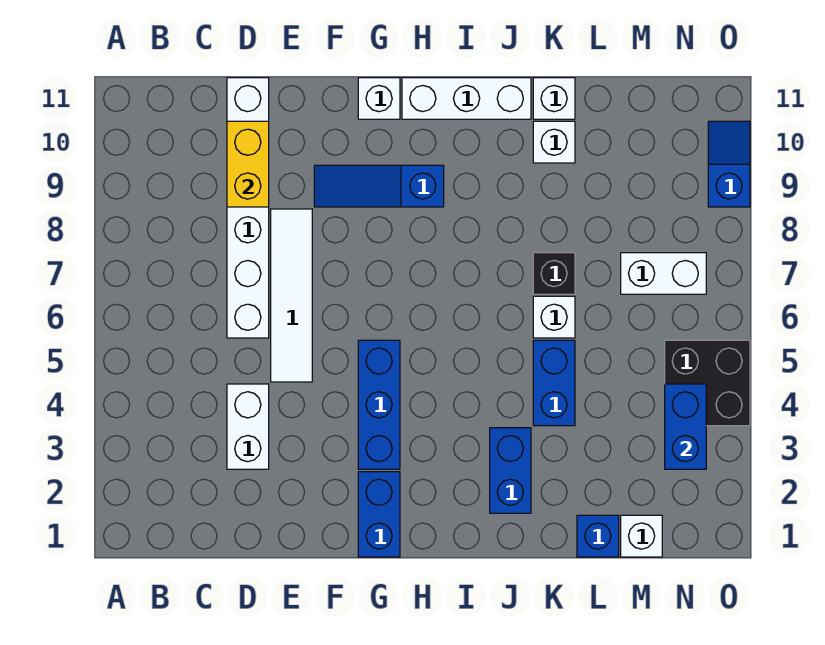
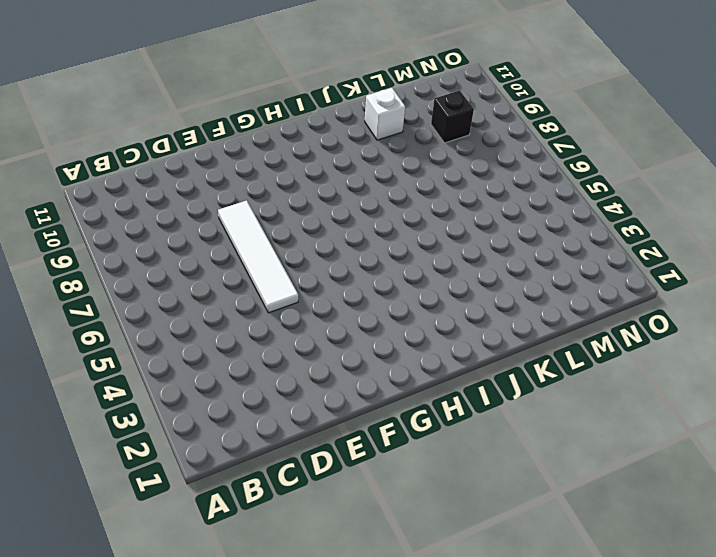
black 1x1 brick [431,91,474,143] -> black 1x1 brick moved to [533,253,575,294]
none -> white 1x2 brick [227,384,269,469]
none -> white 1x6 brick [227,78,269,338]
none -> blue 1x3 slope [314,165,444,207]

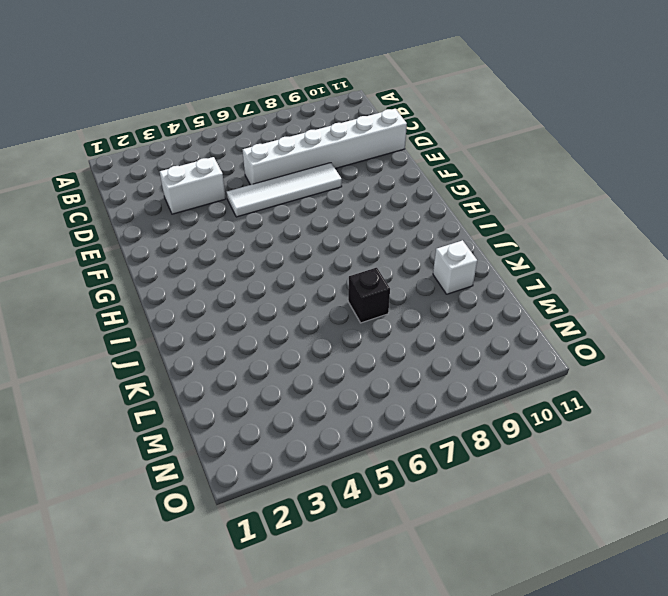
none -> blue 1x3 slope [314,165,444,207]
none -> blue 1x2 brick [358,472,400,557]
none -> blue 1x3 brick [358,340,400,469]

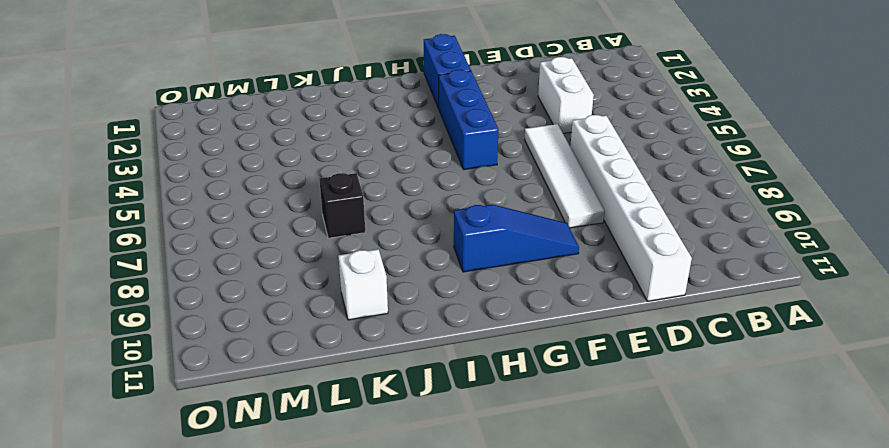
none -> white 1x1 brick [358,78,400,119]
none -> white 1x3 brick [402,78,531,119]
none -> blue 1x2 brick [490,428,531,513]

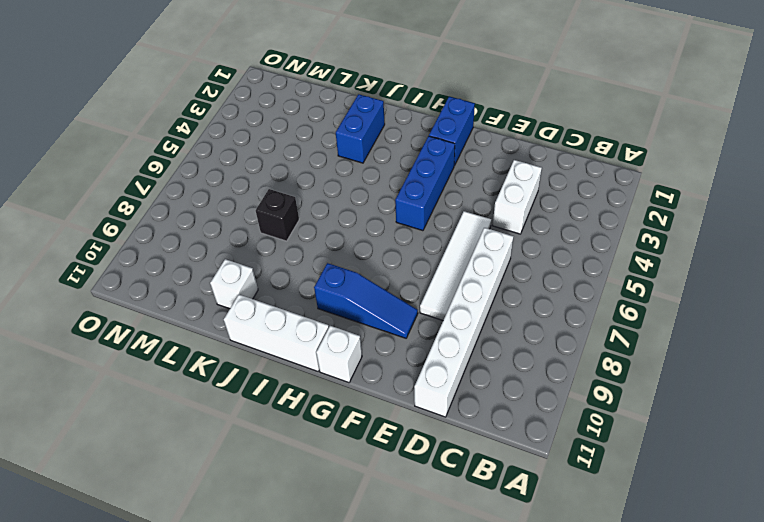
none -> blue 1x2 brick [533,340,575,426]
none -> white 1x1 brick [533,296,575,338]
none -> white 1x1 brick [533,78,575,119]

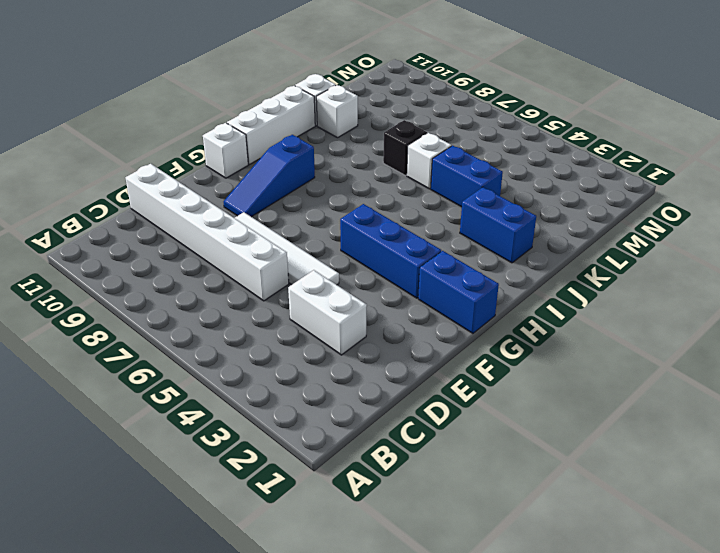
none -> blue 1x1 brick [577,515,619,557]
none -> white 1x1 brick [621,515,662,557]
none -> white 1x2 brick [621,253,706,294]

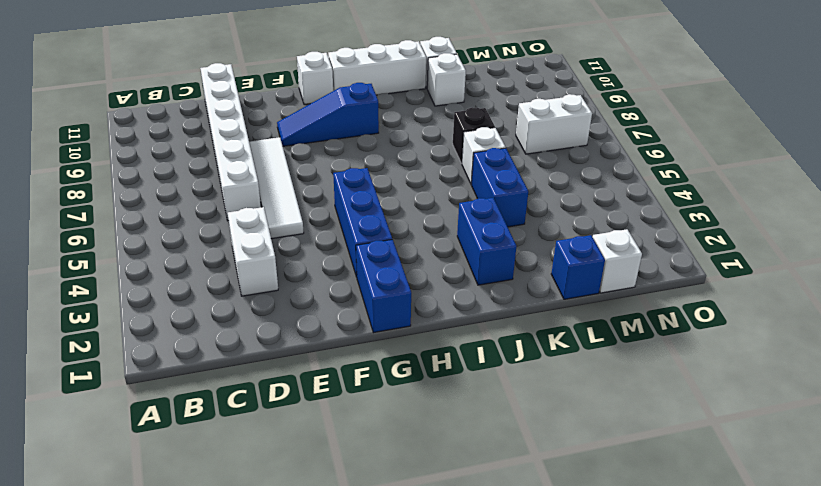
none -> black 2x2 brick [665,340,750,426]
none -> blue 1x2 slope [708,121,750,207]
none -> yellow 1x2 brick [227,121,269,207]

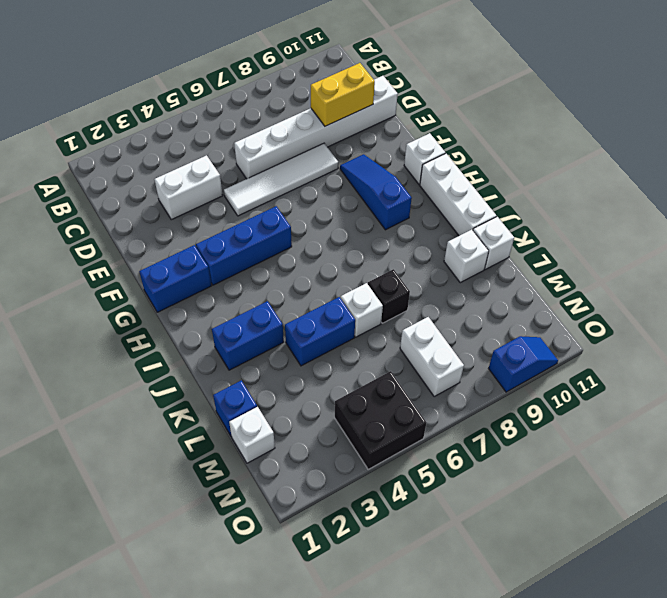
none -> blue 1x2 brick [665,384,706,469]

